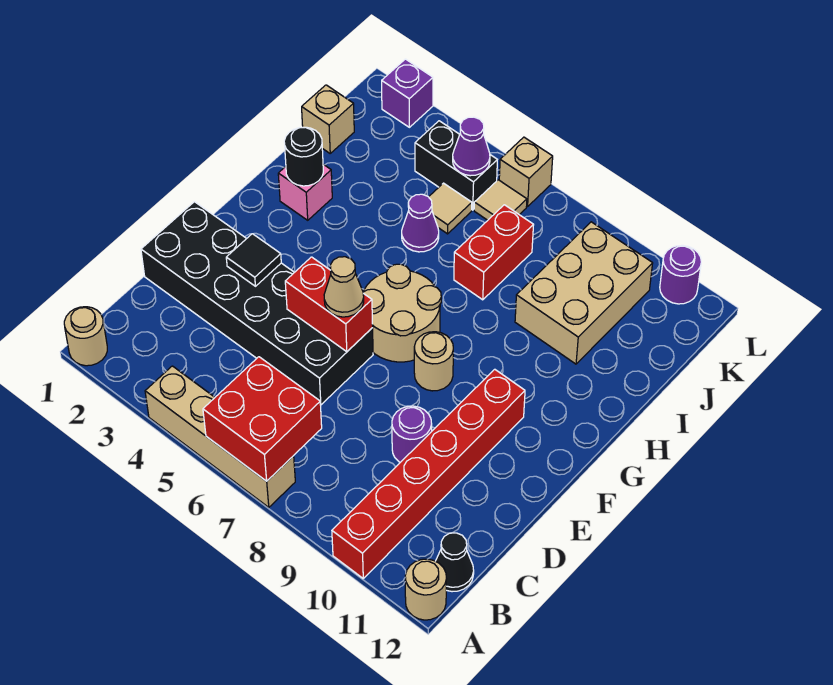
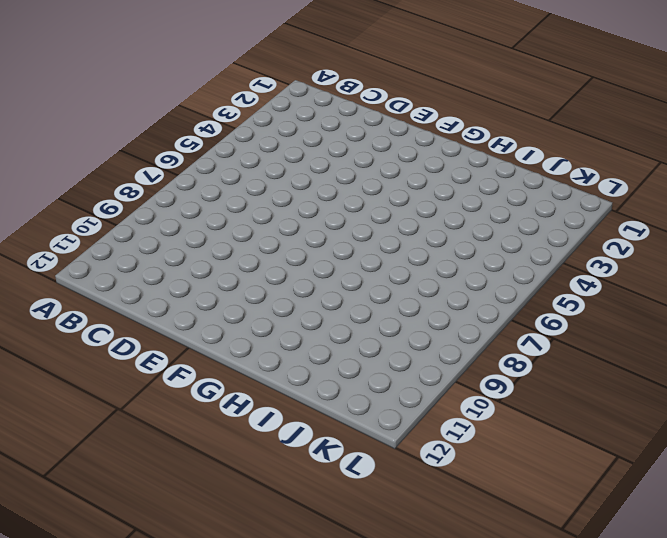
none -> tan 1x1 round brick [64,307,107,366]
none -> tan 1x4 brick [145,366,295,507]
none -> red 1x6 brick [332,369,525,578]

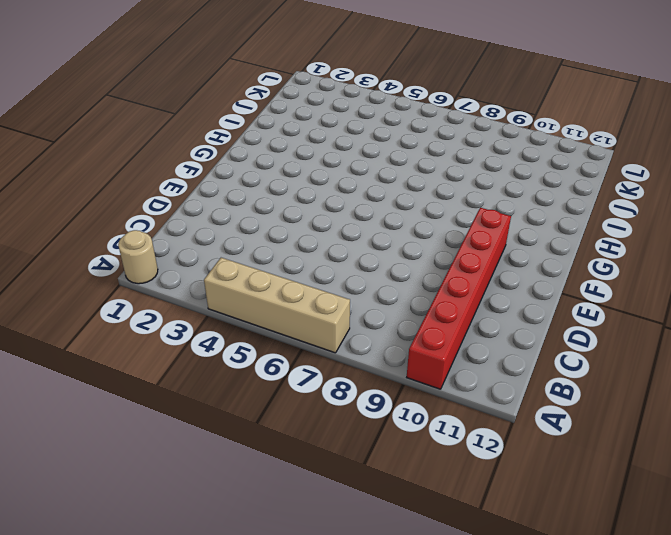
none -> tan 1x1 round brick [405,559,446,620]
none -> black 1x1 cone [436,533,474,592]
none -> black 2x6 brick [141,202,373,405]

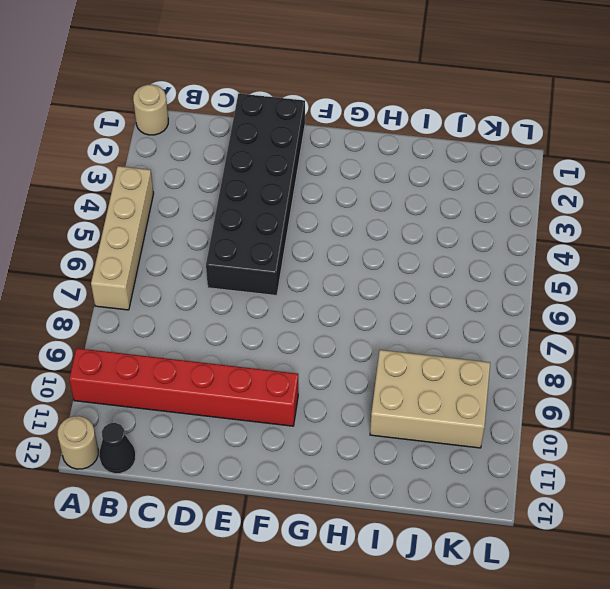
none -> purple 1x1 round brick [392,406,432,462]
none -> tan 2x2 round brick [363,264,441,362]
none -> tan 1x1 round brick [414,332,453,391]

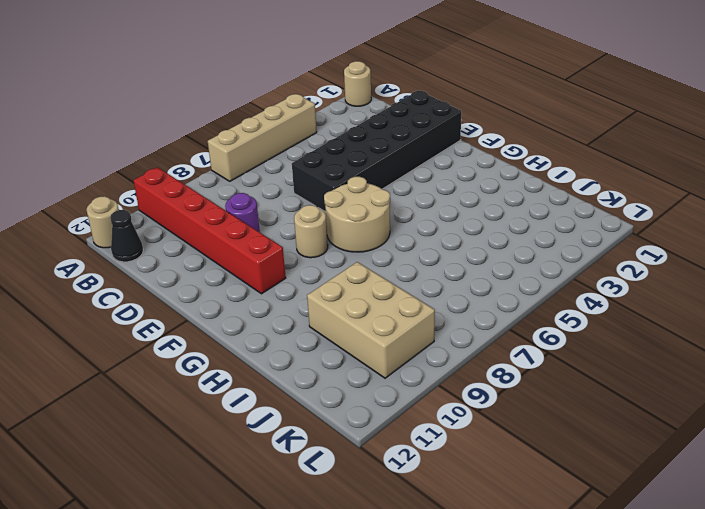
none -> pink 1x1 brick [278,164,332,220]
none -> purple 1x1 cone [402,194,439,252]
none -> red 1x2 brick [454,205,533,300]

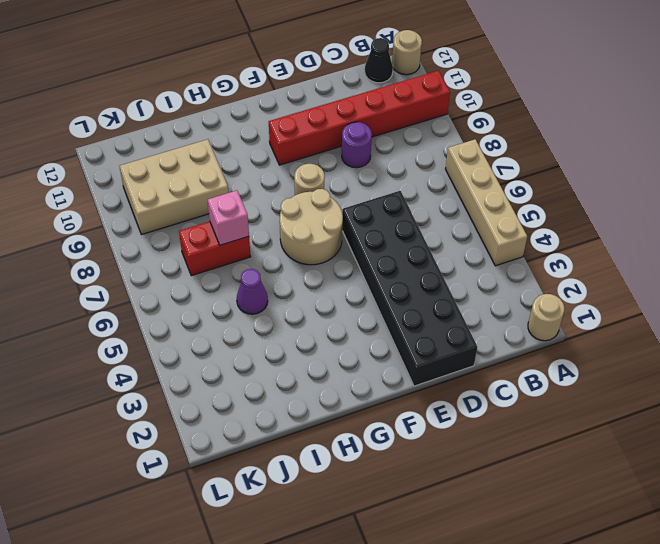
pink 1x1 brick [208,190,249,245] -> pink 1x1 brick moved to [278,164,332,220]
none -> tan 1x1 brick [302,85,354,153]
none -> tan 1x1 tile [429,183,472,234]
none -> black 1x2 brick [415,121,497,210]

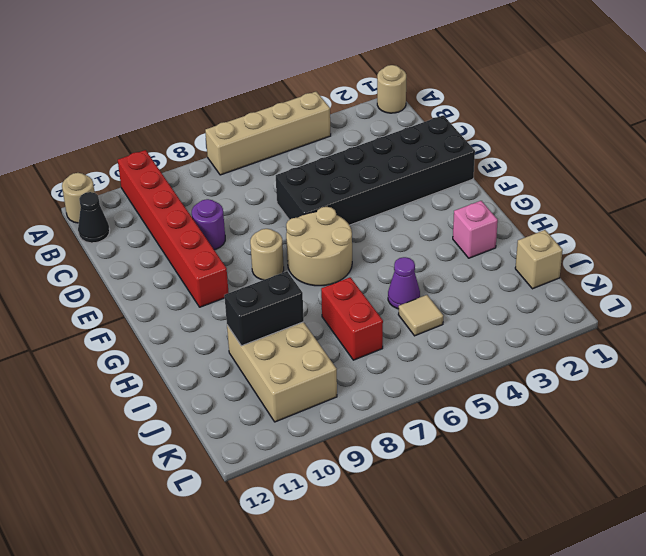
black 1x2 brick [224,271,304,346] -> black 1x2 brick moved to [415,121,497,210]
none -> tan 1x1 tile [474,180,527,220]
none -> purple 1x1 brick [382,59,433,127]
none -> tan 1x1 brick [499,137,553,207]

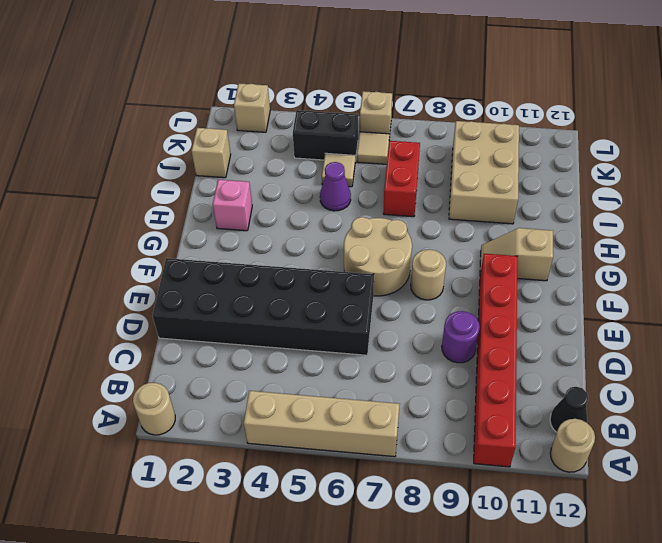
tan 1x2 slope [480,228,553,281] -> none
tan 1x1 brick [234,83,270,132] -> purple 1x1 brick [382,59,433,127]
none -> purple 1x1 round brick [660,245,701,304]
none -> red 2x2 brick [203,357,322,481]
none -> black 1x1 tile [226,234,281,286]

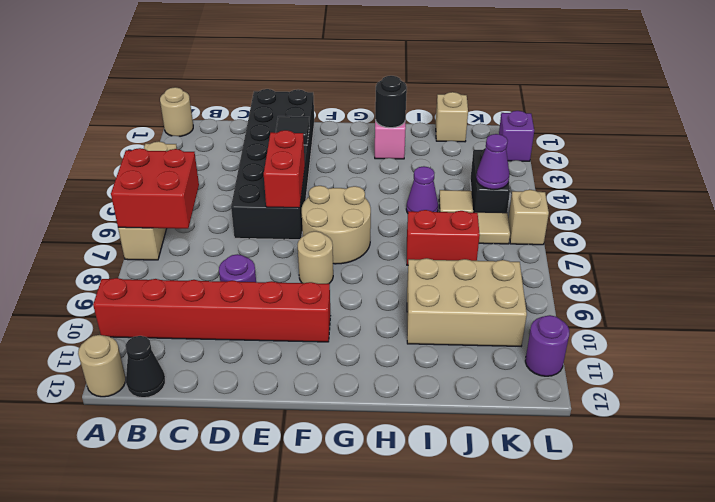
none -> tan 1x1 cone [324,257,364,317]

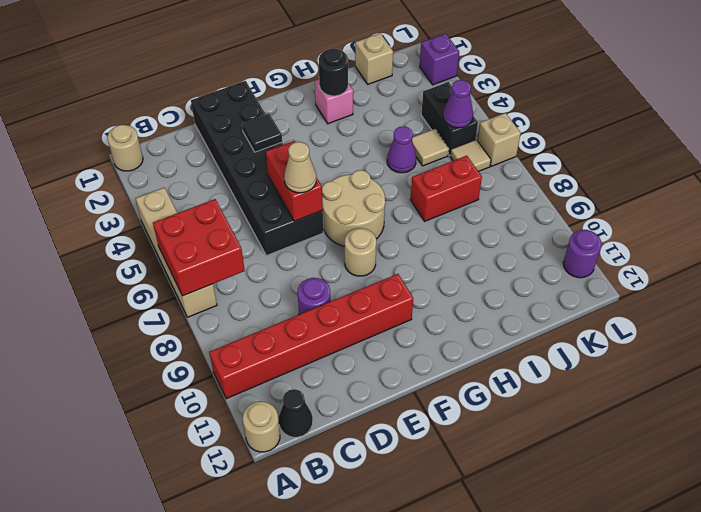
none -> tan 2x3 brick [515,222,653,364]

